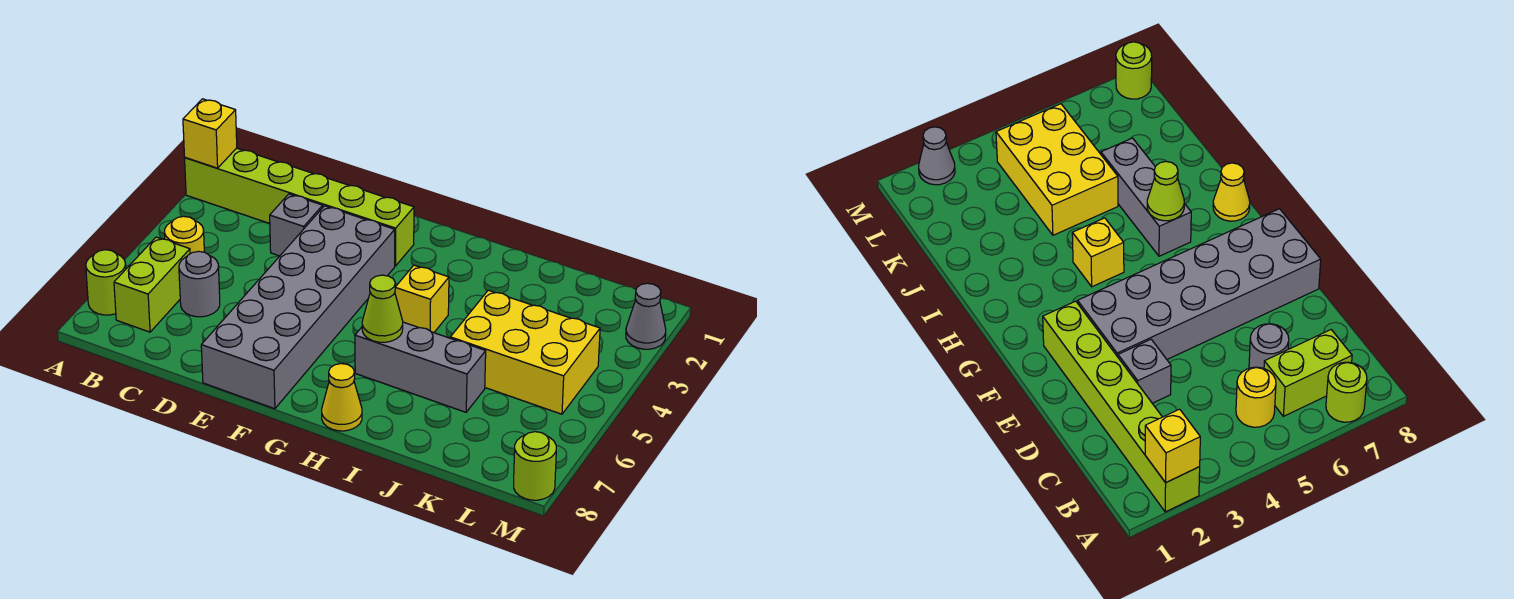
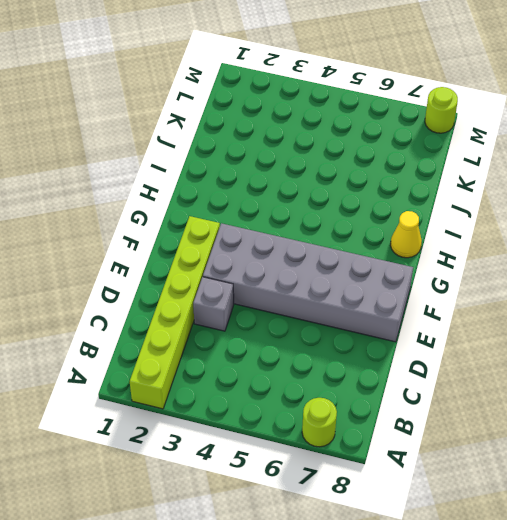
none -> yellow 1x1 round brick [164,216,204,254]
none -> lime 1x2 brick [114,237,190,332]
none -> grey 1x1 round brick [179,251,220,317]

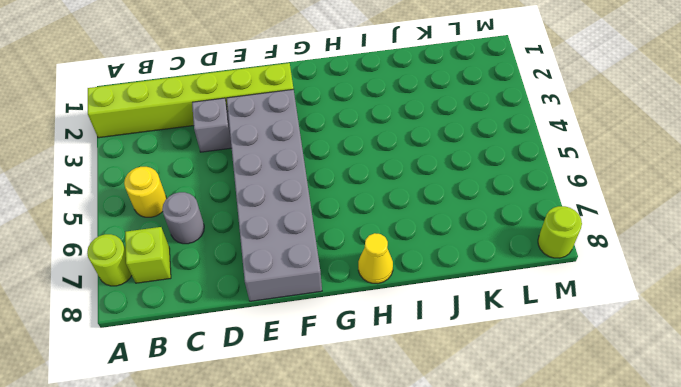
lime 1x1 brick [125,227,171,283] -> lime 1x2 brick [114,237,190,332]
none -> yellow 1x1 brick [395,265,449,333]
none -> grey 1x3 brick [355,322,486,412]
none -> yellow 2x3 brick [450,290,600,414]

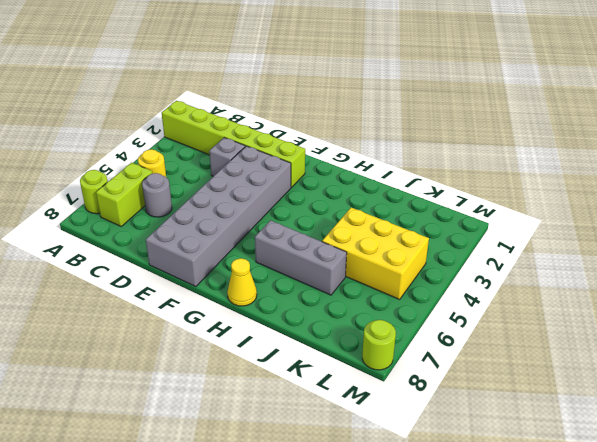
none -> yellow 1x1 brick [395,265,449,333]
none -> grey 1x1 cone [626,283,666,349]
none -> yellow 1x1 brick [183,99,237,168]

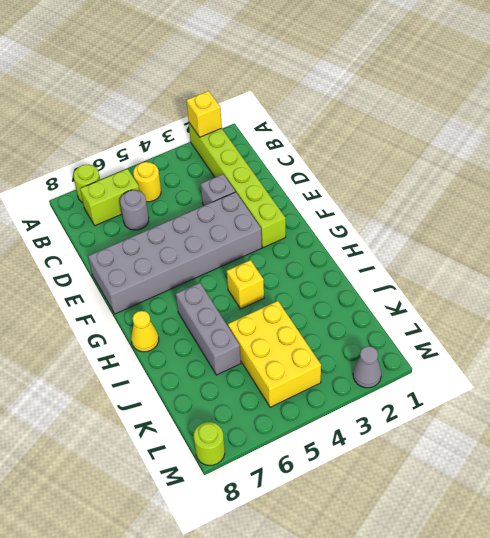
none -> lime 1x1 cone [362,275,403,342]

